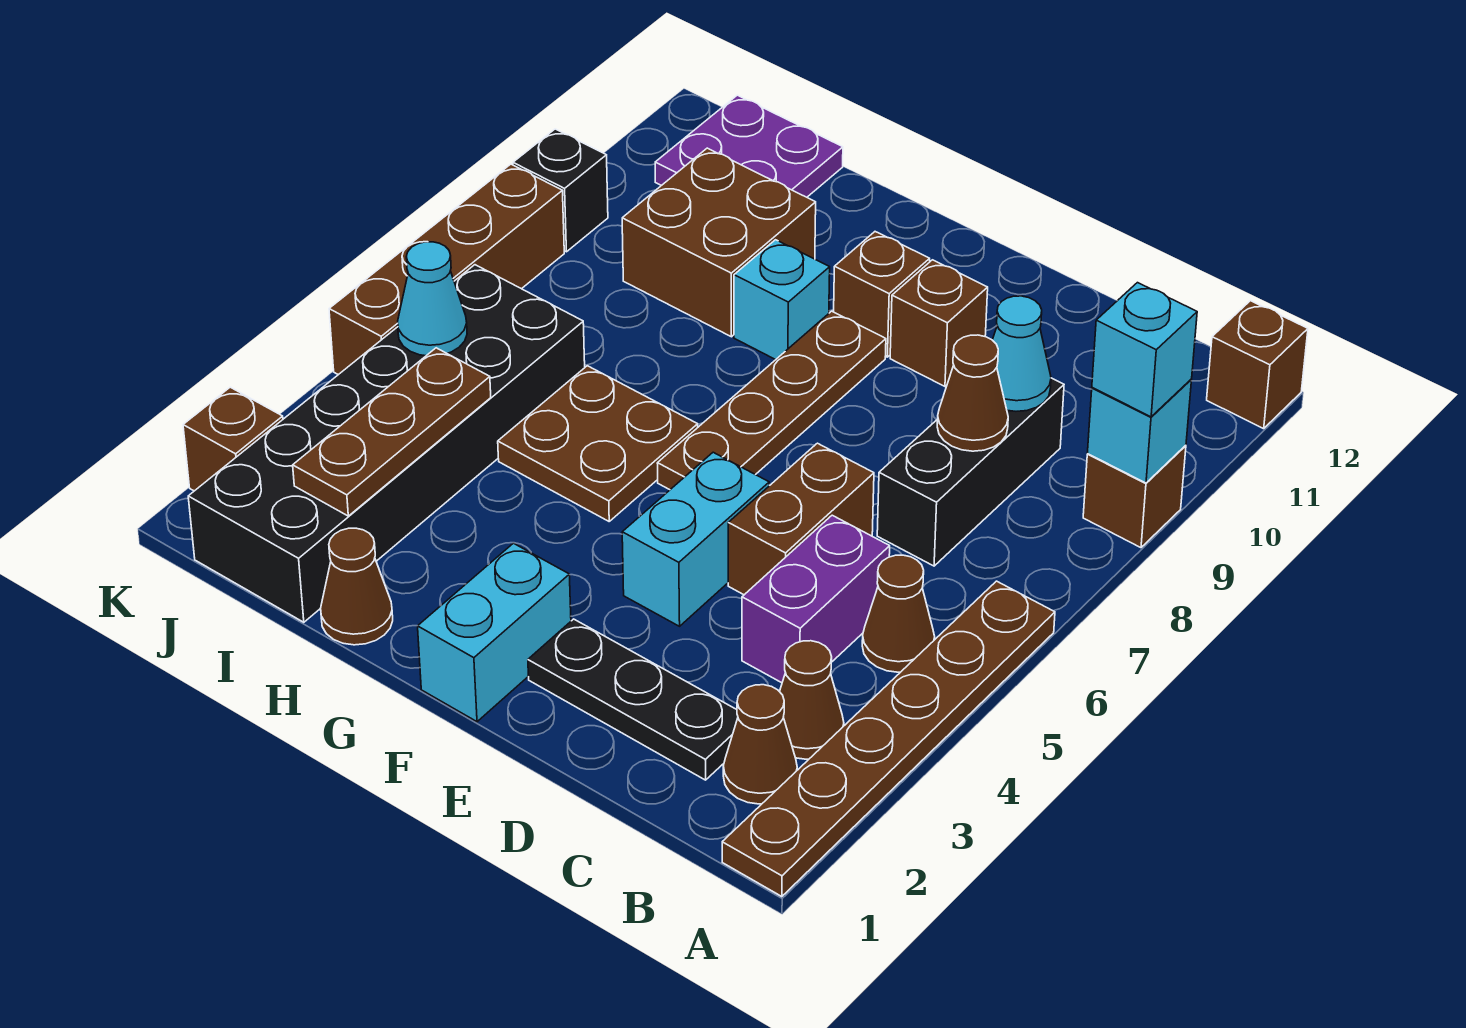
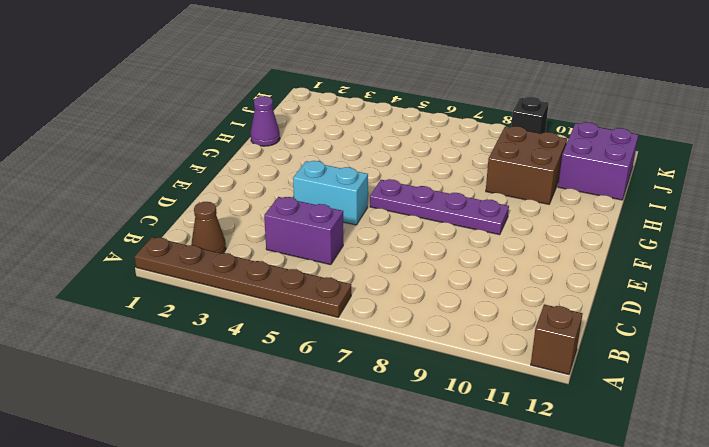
purple 1x4 plate [370,179,509,235] -> brown 1x4 plate [657,311,886,490]
purple 1x1 cone [251,96,280,146] -> brown 1x1 cone [321,528,393,645]
purple 2x2 brick [558,122,638,200] -> purple 2x2 plate [655,95,843,197]
none -> brown 1x1 brick [1083,445,1186,548]
none -> brown 1x1 cone [780,641,844,759]
none -> brown 1x1 cone [862,555,935,672]
none -> black 1x3 plate [528,619,738,780]

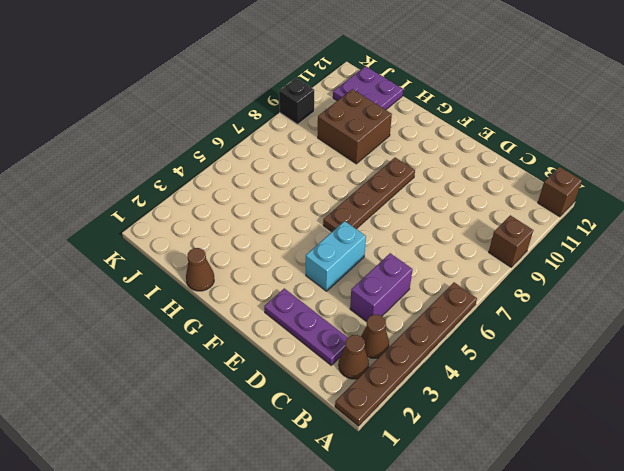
purple 1x3 plate [264,288,348,365] -> black 1x3 plate [528,619,738,780]
none -> brown 1x1 cone [862,555,935,672]
none -> black 1x3 brick [877,378,1064,566]
none -> brown 1x2 brick [728,443,874,595]
none -> brown 1x1 brick [890,260,988,386]

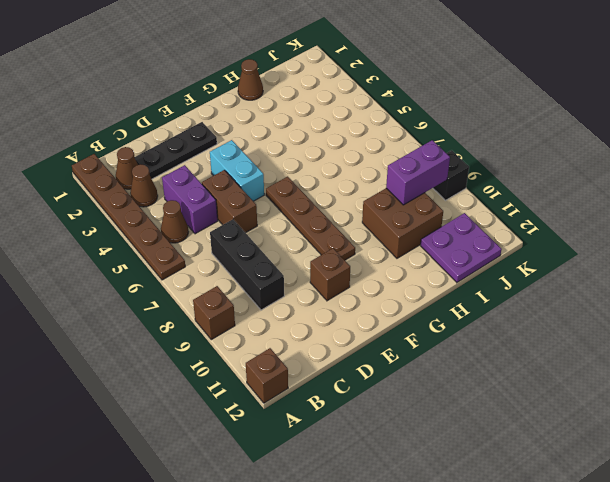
purple 1x2 brick [386,140,450,205] -> none
none -> cyan 1x2 brick [418,543,571,722]
none -> brown 1x1 brick [834,232,930,357]
none -> brown 2x2 plate [498,366,698,521]
none -> cyan 1x1 brick [734,240,830,360]

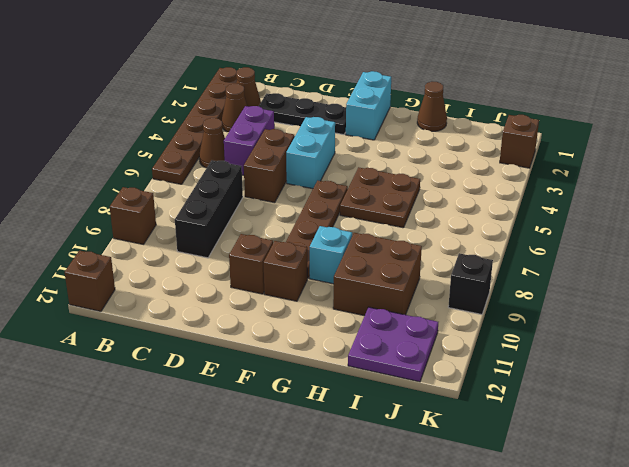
none -> black 2x6 brick [188,265,585,622]
none -> brown 1x4 brick [329,164,564,375]
none -> cyan 1x1 brick [1087,380,1191,483]
none -> brown 1x1 cone [937,335,1008,451]

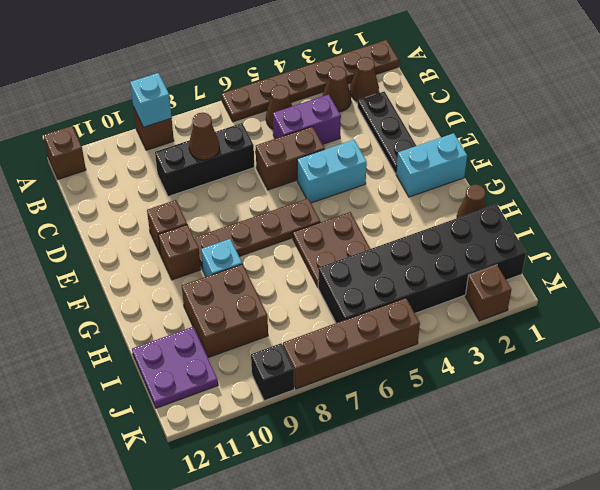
none -> cyan 1x1 cone [993,296,1051,411]
none -> brown 1x3 plate [293,348,491,516]
none -> cyan 1x1 cone [398,242,467,356]
none -> cyan 1x1 brick [1092,283,1197,417]

